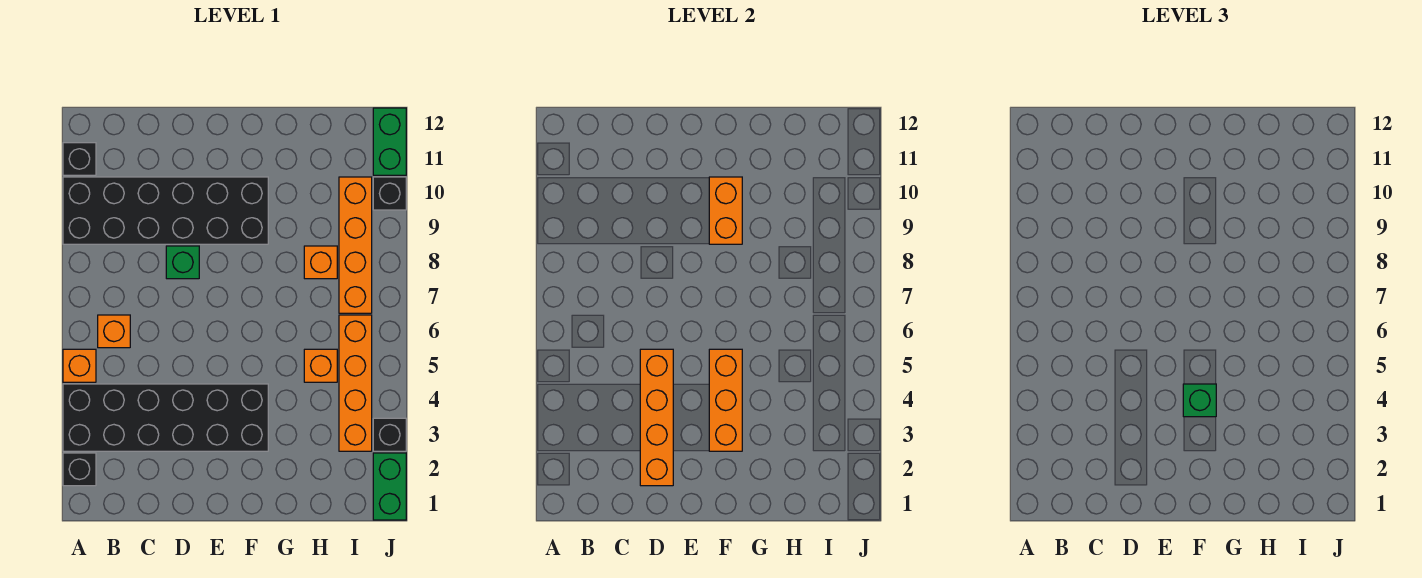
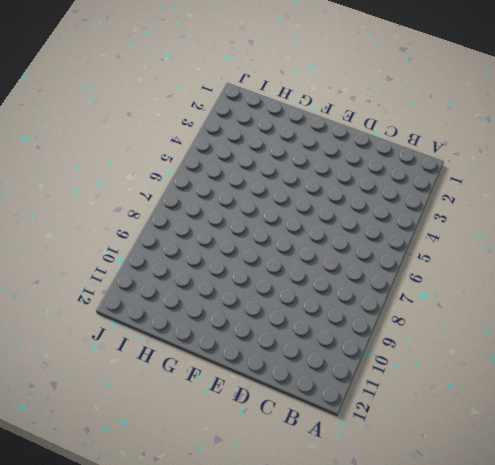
none -> black 1x1 brick [63,453,96,486]
none -> black 2x6 brick [63,384,268,451]
none -> orange 1x1 brick [63,349,96,382]

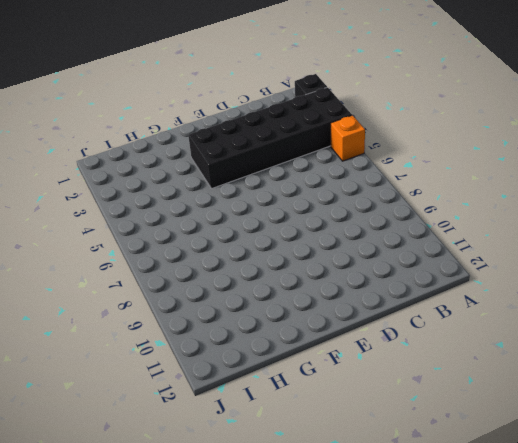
none -> black 2x6 brick [63,177,268,244]
none -> black 1x1 brick [63,143,96,175]
none -> orange 1x1 brick [98,315,130,348]

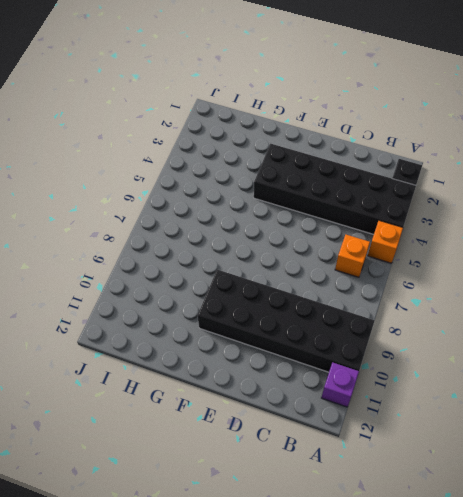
purple 1x1 brick [321,362,359,407] -> black 1x1 brick [63,143,96,175]
none -> green 1x1 brick [166,246,199,279]
none -> orange 1x1 brick [304,349,337,382]
none -> orange 1x1 brick [304,246,337,279]

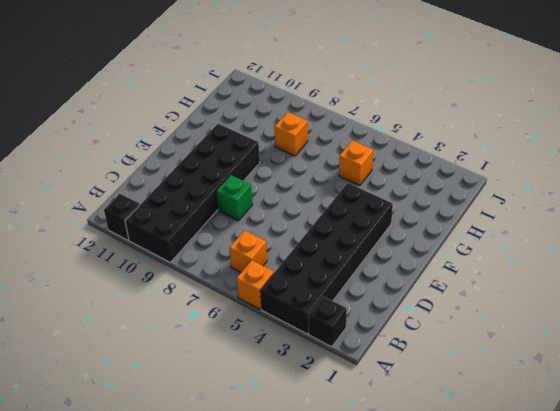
none -> orange 1x4 brick [339,315,372,451]
none -> orange 1x4 brick [339,177,372,313]
none -> green 1x2 brick [373,453,406,520]

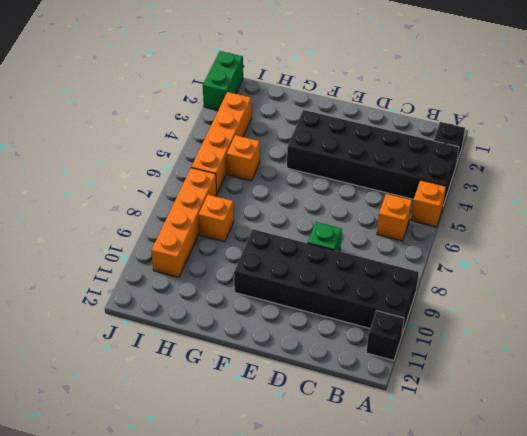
none -> black 1x1 brick [373,418,406,451]
none -> black 1x1 brick [373,177,406,210]
none -> green 1x2 brick [373,108,406,175]

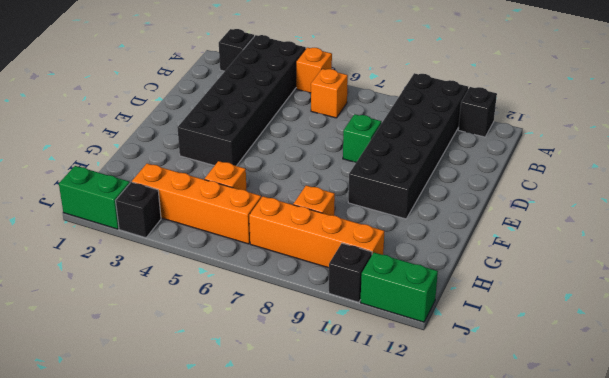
none -> orange 1x4 brick [640,349,673,486]
none -> orange 1x3 brick [709,349,742,451]
none -> orange 1x2 brick [709,177,742,244]

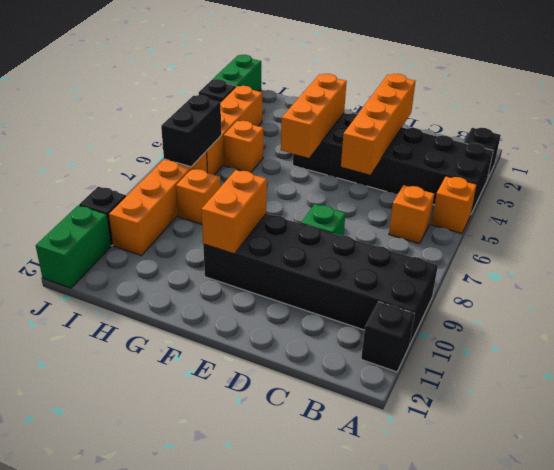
black 1x2 brick [161,95,221,167] -> none
none -> green 1x1 brick [1183,384,1216,417]

